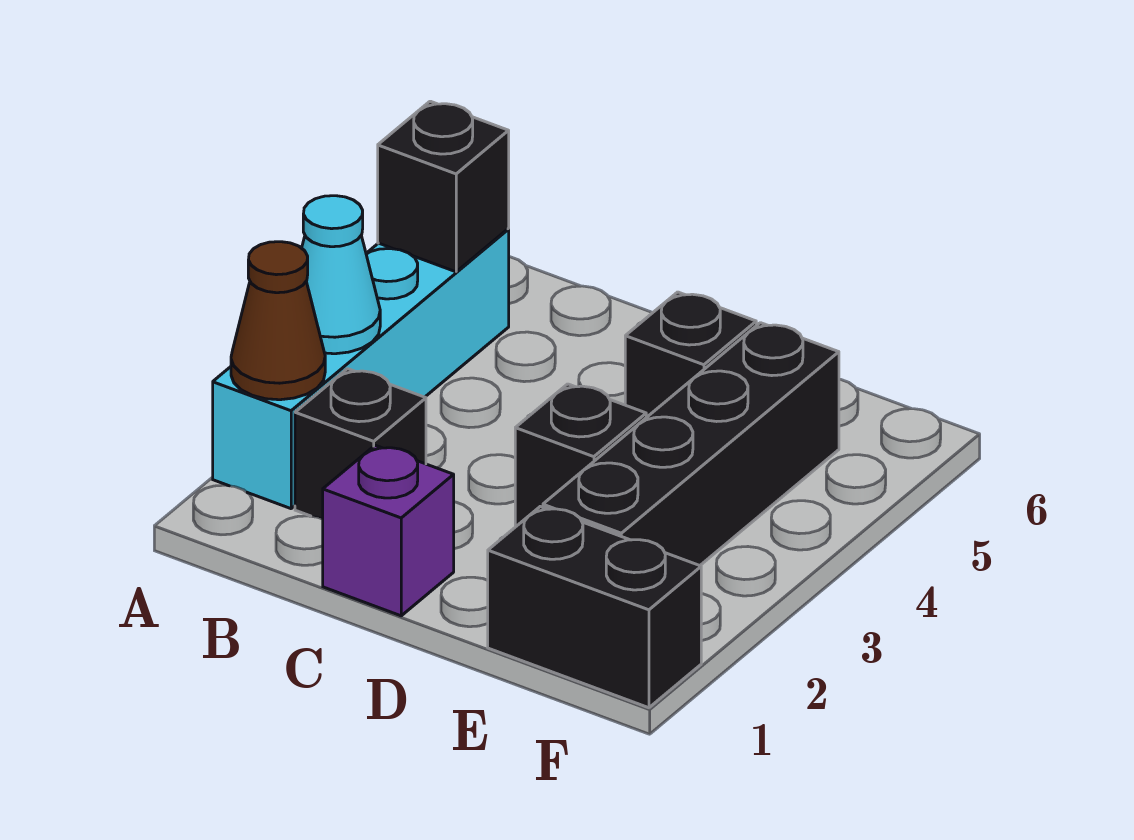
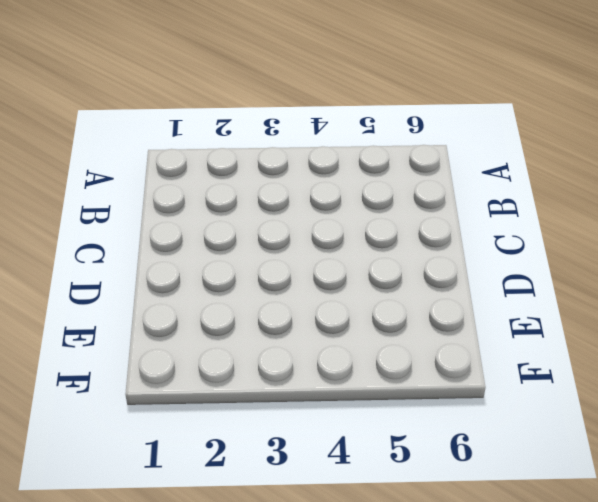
none -> cyan 1x4 brick [213,229,509,509]
none -> black 1x1 brick [295,369,426,519]

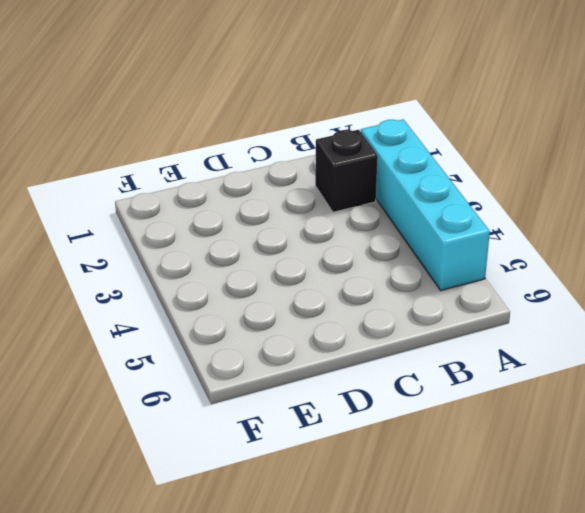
none -> purple 1x1 brick [323,445,454,616]
none -> black 1x1 brick [515,384,646,526]

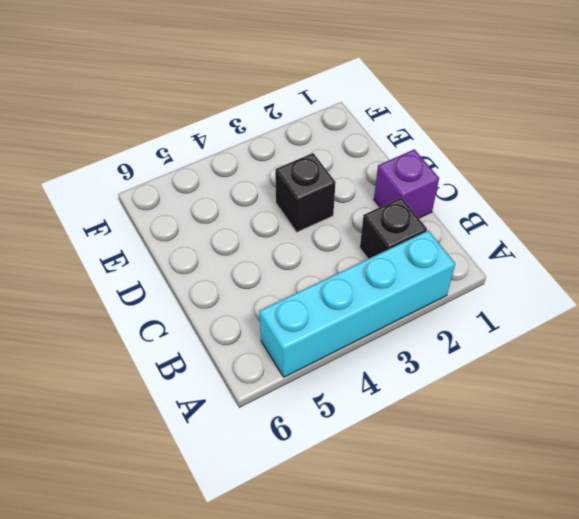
none -> black 1x1 brick [625,292,756,418]
none -> black 1x2 brick [488,507,701,708]

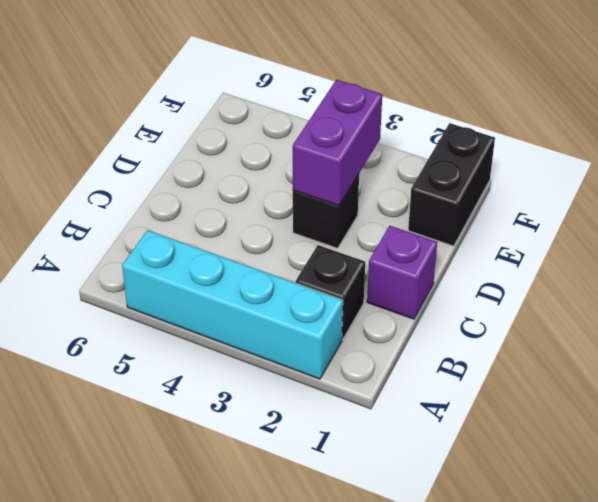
purple 1x2 brick [293,80,382,206] -> none
none -> black 1x1 brick [625,292,756,418]
none -> black 1x4 brick [543,323,839,566]

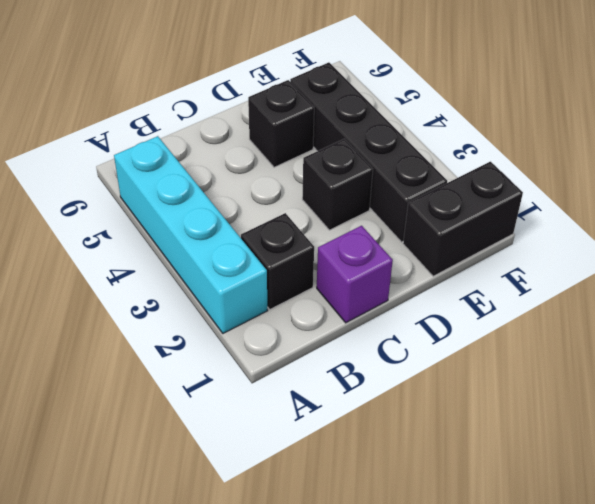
none -> brown 1x1 cone [231,242,325,400]
none -> cyan 1x1 cone [302,196,380,354]

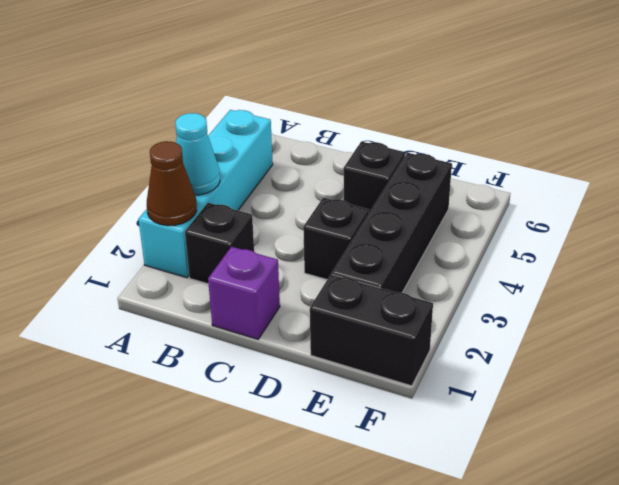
none -> black 1x1 brick [378,101,509,272]

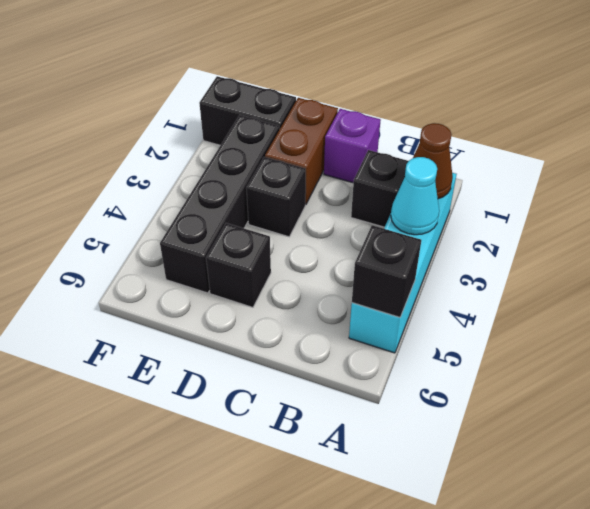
brown 1x2 brick [265,98,338,204] -> none

